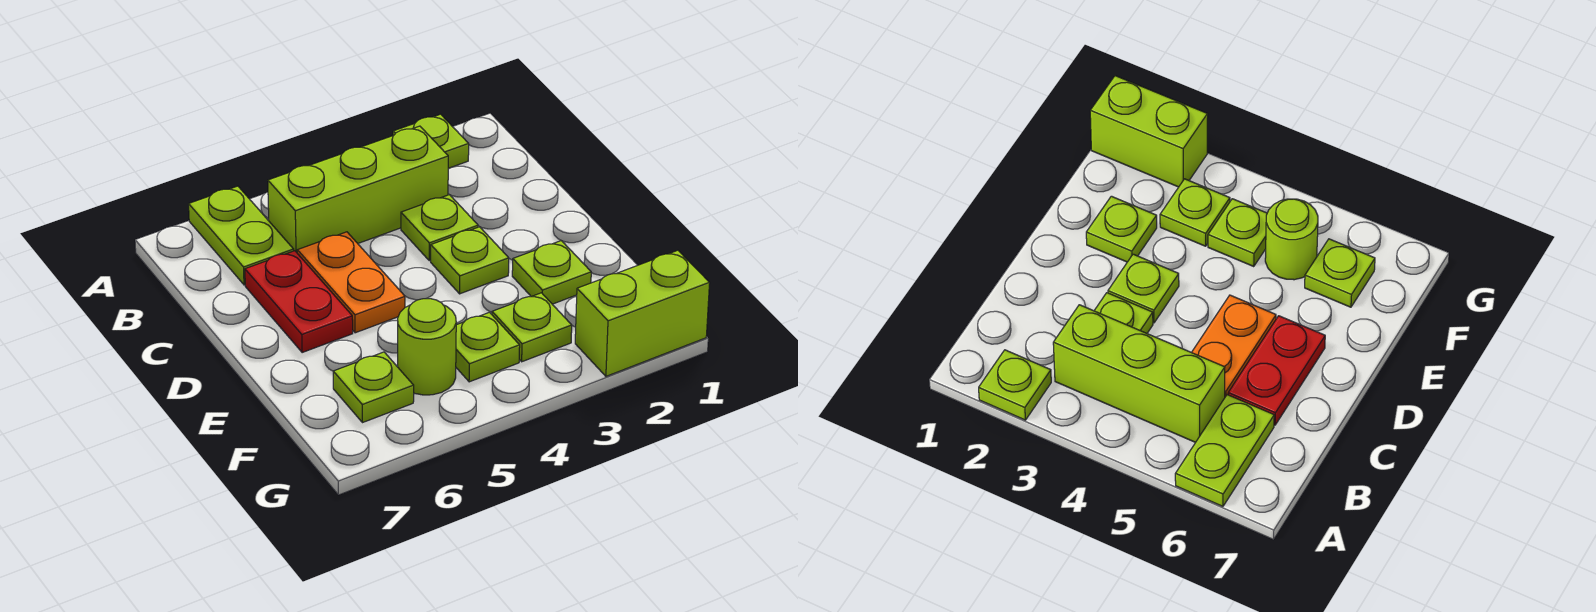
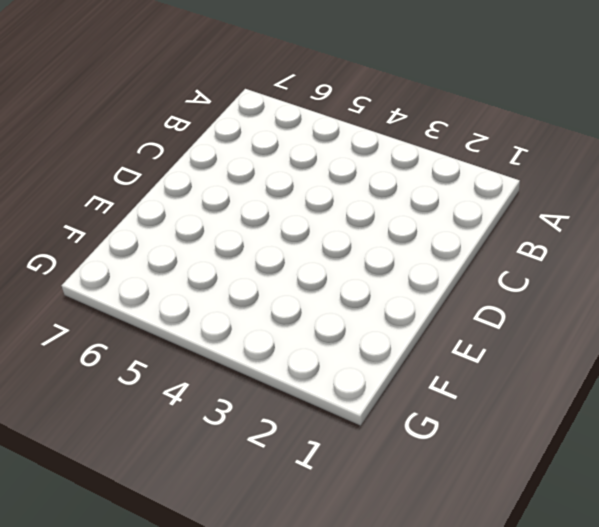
none -> lime 1x1 plate [393,114,469,168]
none -> lime 1x2 plate [189,186,294,285]
none -> lime 1x3 brick [268,126,448,252]

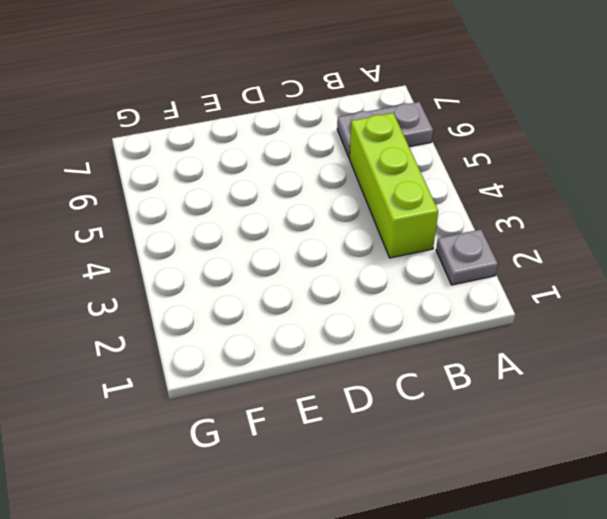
grey 1x1 plate [436,229,498,285] -> lime 1x1 plate [393,114,469,168]
grey 1x2 plate [337,102,433,158] -> lime 1x2 plate [189,186,294,285]
none -> lime 1x1 plate [401,195,478,261]
none -> orange 1x2 plate [297,232,405,333]
none -> red 1x2 plate [245,251,353,353]

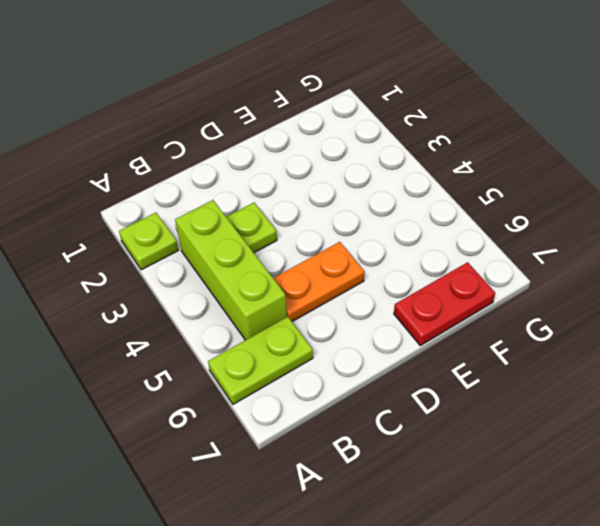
red 1x2 plate [394,262,495,346] -> red 1x2 plate moved to [245,251,353,353]
none -> lime 1x1 plate [431,227,509,294]
none -> lime 1x1 plate [512,241,591,304]
none -> lime 1x1 plate [492,293,572,362]

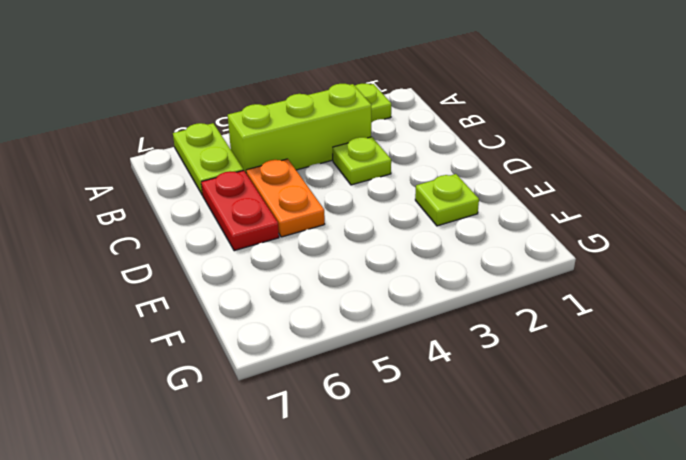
none -> lime 1x1 plate [431,227,509,294]
none -> lime 1x1 plate [492,293,572,362]
none -> lime 1x1 plate [456,312,520,382]

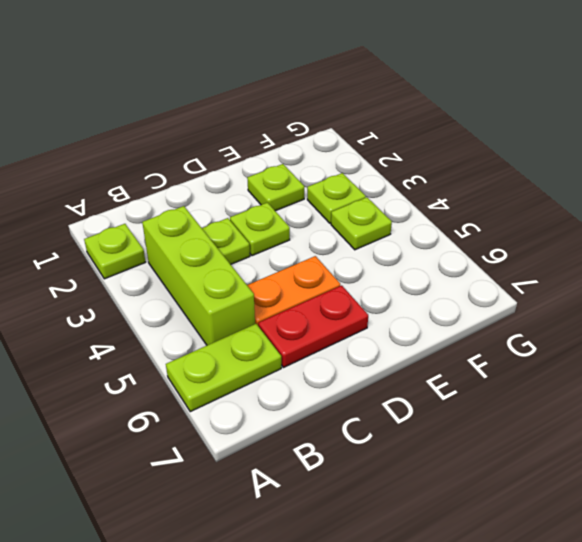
none -> lime 1x1 round brick [398,299,456,395]
none -> lime 1x1 plate [333,352,414,423]
none -> lime 1x2 brick [575,250,710,376]

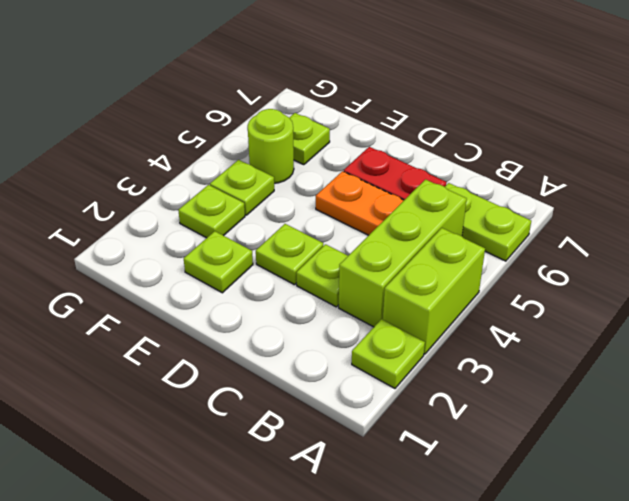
lime 1x2 brick [383,228,485,354] -> lime 1x2 brick moved to [575,250,710,376]

